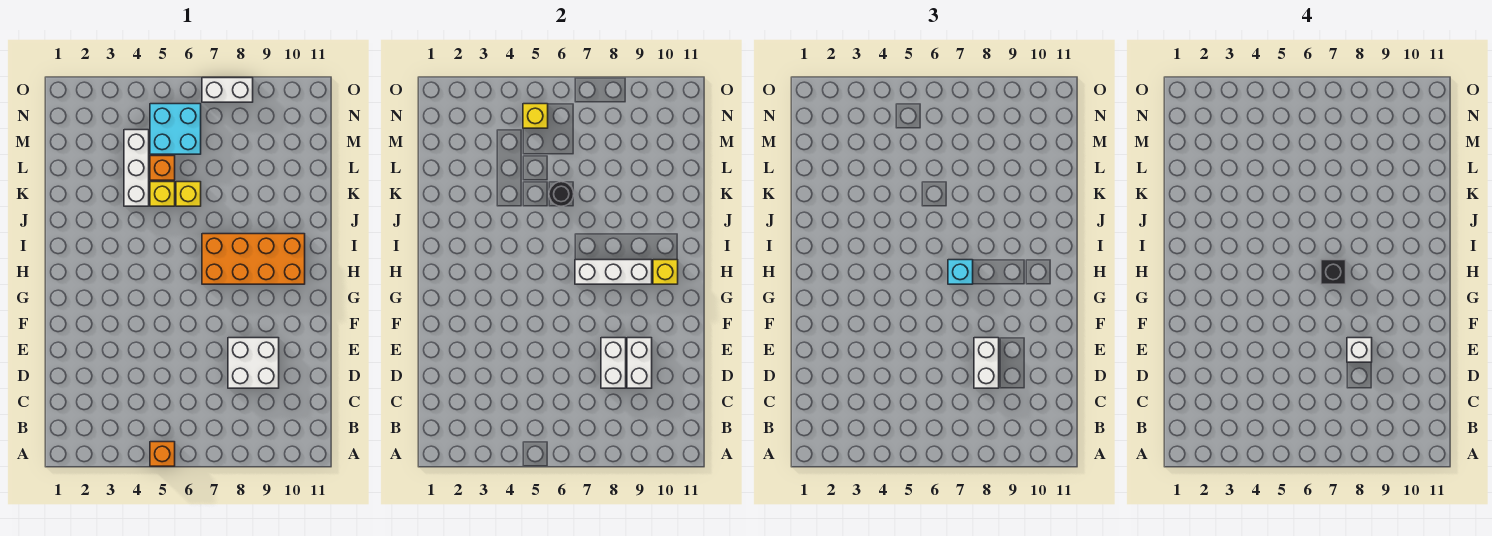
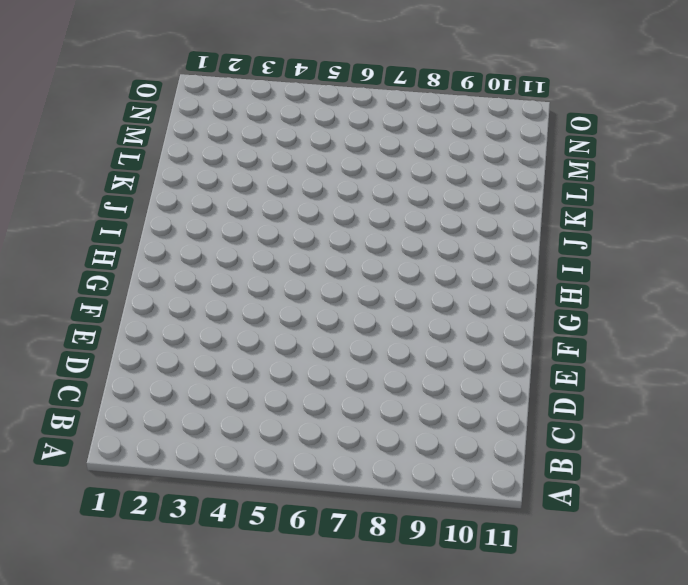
none -> orange 1x1 brick [150,442,175,466]
none -> white 2x2 brick [228,338,279,388]
none -> orange 2x4 brick [202,234,305,284]

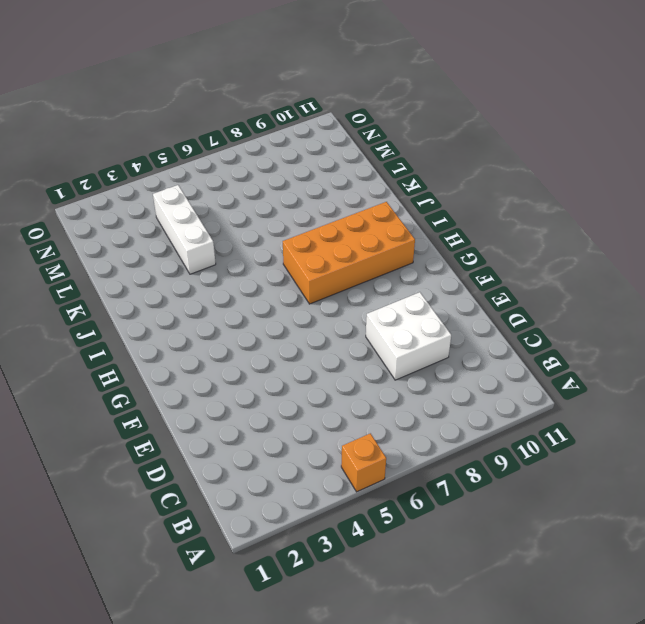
none -> yellow 1x1 brick [150,182,175,206]
none -> yellow 1x1 brick [176,182,201,206]
none -> orange 1x1 brick [150,156,175,180]

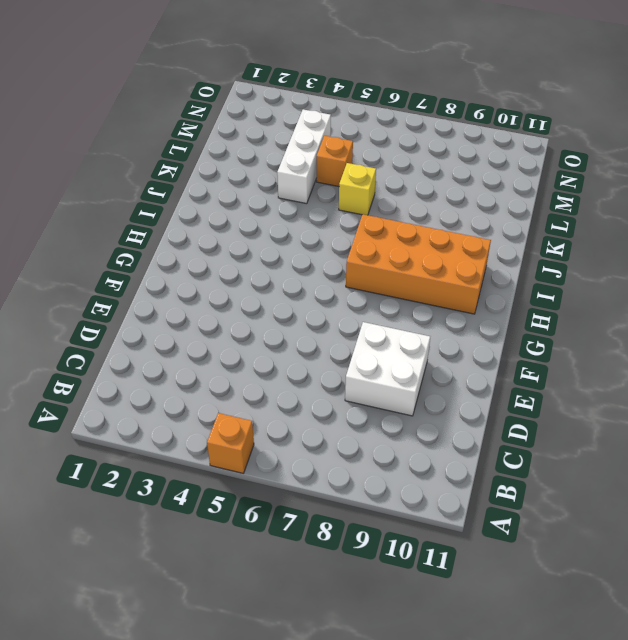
none -> yellow 1x1 brick [150,182,175,206]
none -> cyan 2x2 brick [150,104,201,154]
none -> white 1x2 brick [202,78,253,102]

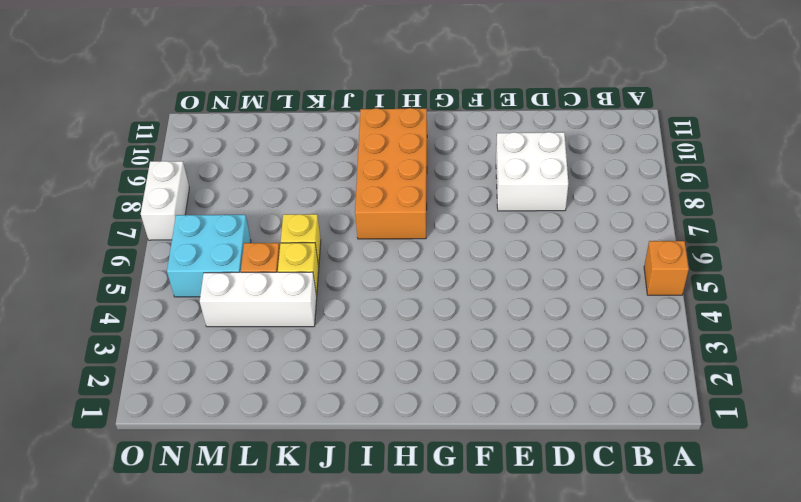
none -> white 1x2 brick [601,338,626,388]
none -> white 1x2 brick [627,338,652,388]
none -> white 1x3 brick [575,260,652,284]

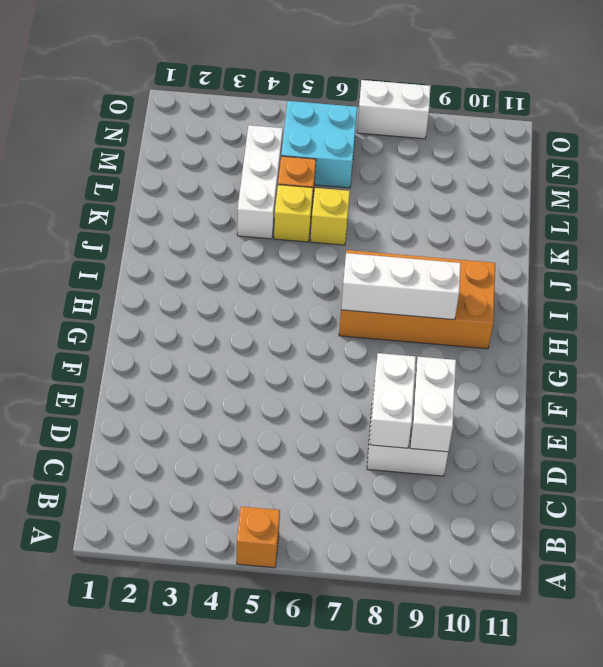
none -> yellow 1x1 brick [653,260,678,284]
none -> black 1x1 round brick [549,182,574,206]
none -> yellow 1x1 brick [523,104,548,128]

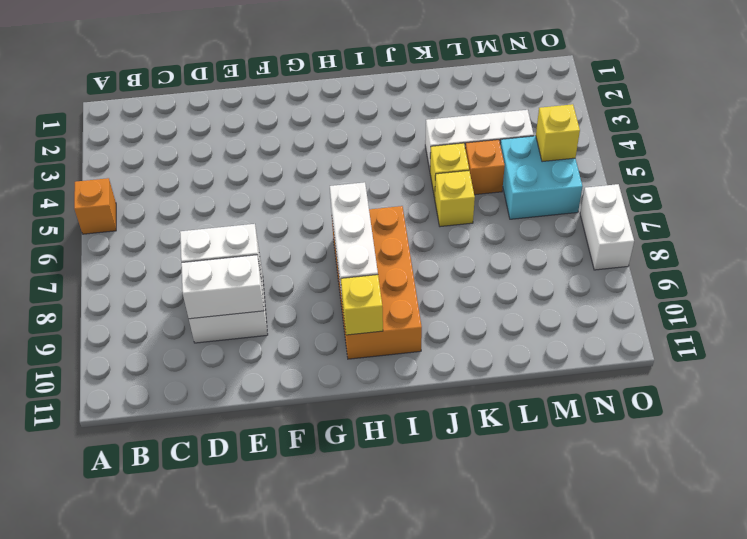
none -> black 1x1 round brick [549,182,574,206]
none -> white 1x2 brick [974,338,999,388]
none -> cyan 1x1 brick [948,260,973,284]

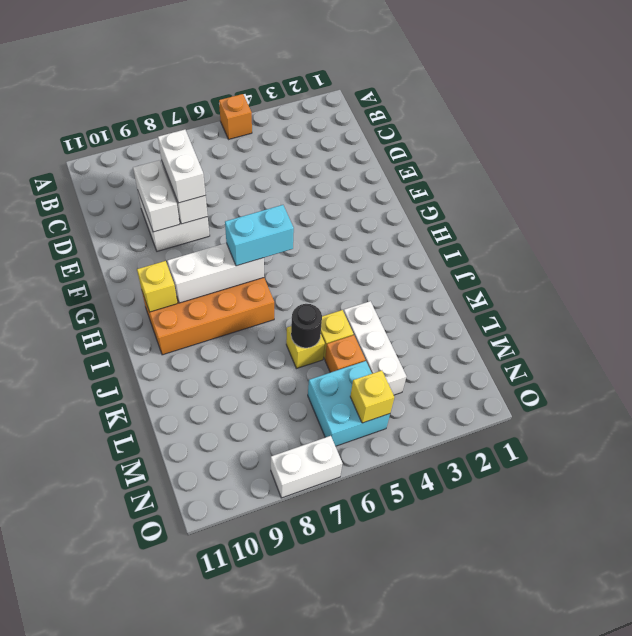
cyan 1x2 brick [225,205,294,266] -> cyan 1x1 brick [948,260,973,284]
none -> white 1x1 brick [1347,338,1372,362]
none -> black 1x1 brick [1321,260,1346,284]

